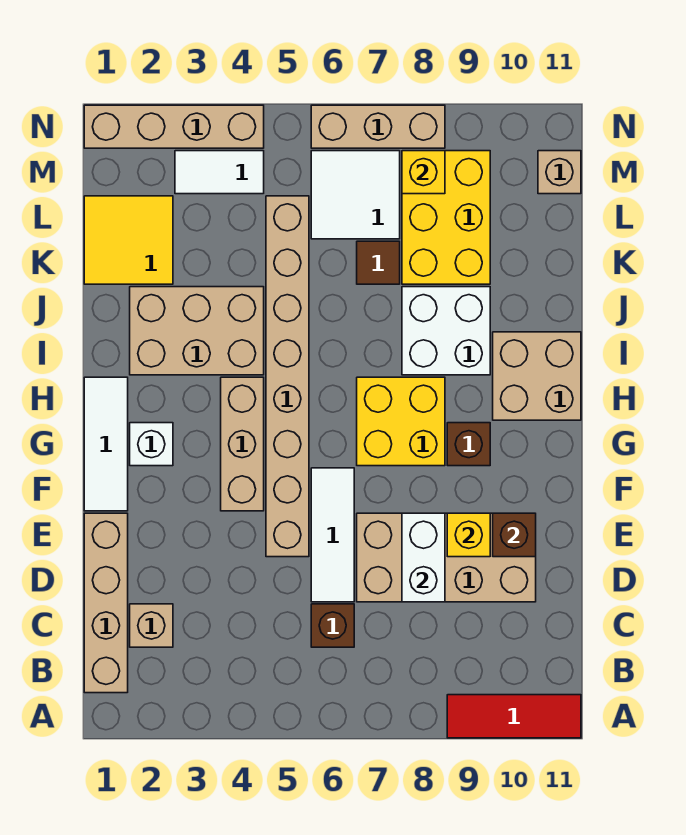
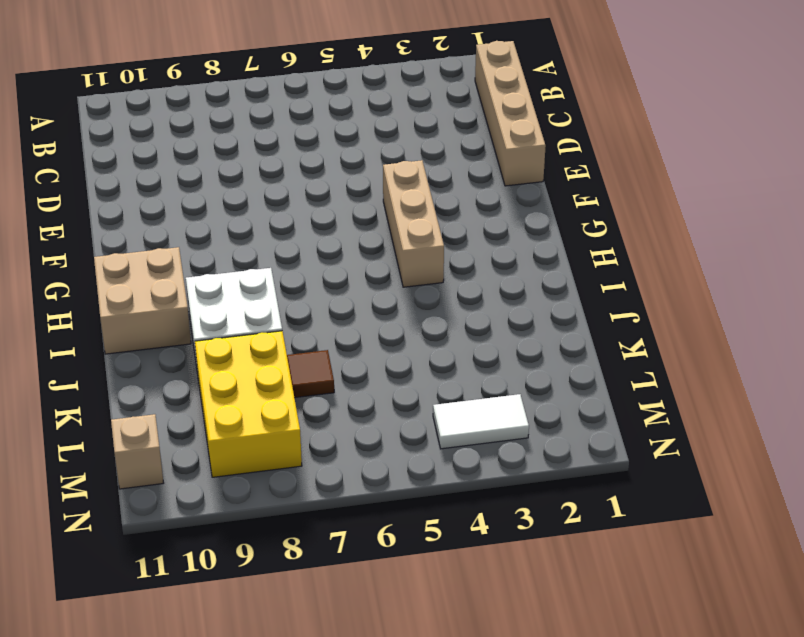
none -> red 1x3 tile [447,695,581,738]
none -> tan 1x1 brick [130,604,173,647]
none -> brown 1x1 brick [311,604,354,647]

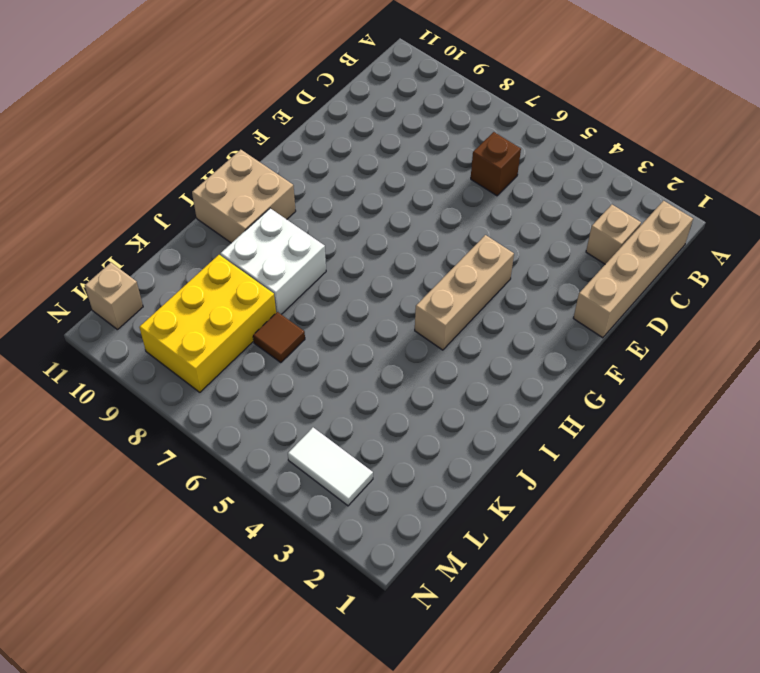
none -> red 1x3 tile [447,695,581,738]
none -> white 1x3 tile [311,468,354,602]
none -> tan 2x4 brick [357,513,536,602]

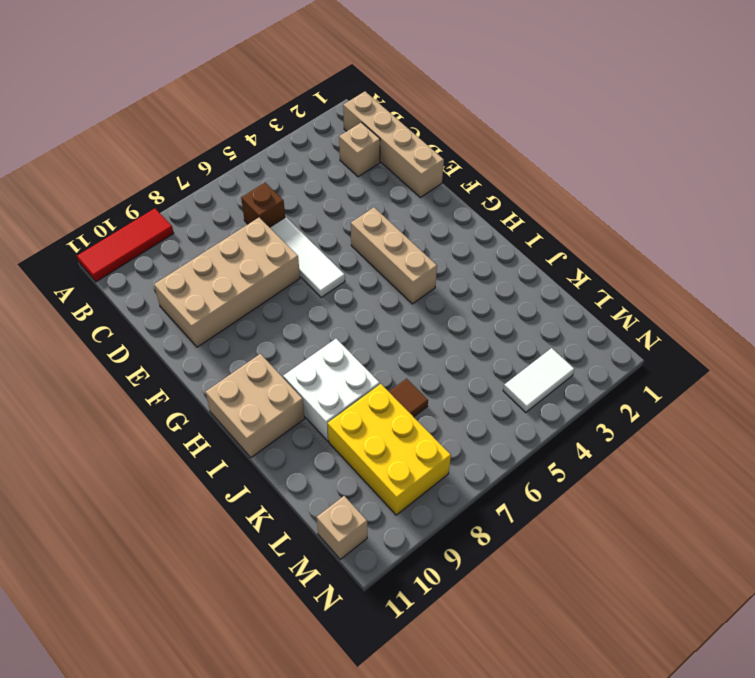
none -> tan 1x8 brick [266,196,309,557]
none -> white 1x3 tile [84,377,128,511]
none -> white 1x1 brick [130,423,173,466]

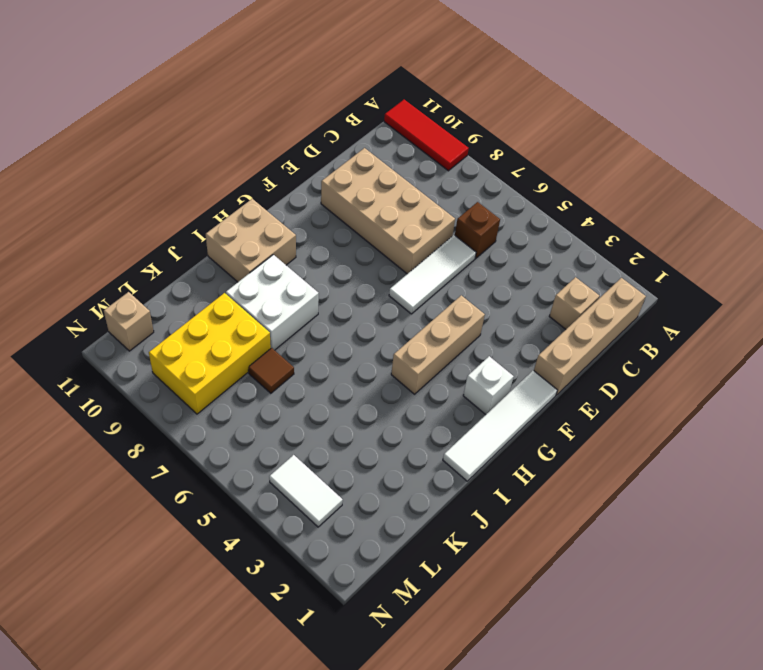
white 1x4 tile [443,371,557,481] -> white 1x3 tile [84,377,128,511]
none -> tan 1x8 brick [266,196,309,557]
none -> yellow 2x2 brick [357,377,445,466]
none -> brown 1x1 brick [447,423,490,466]

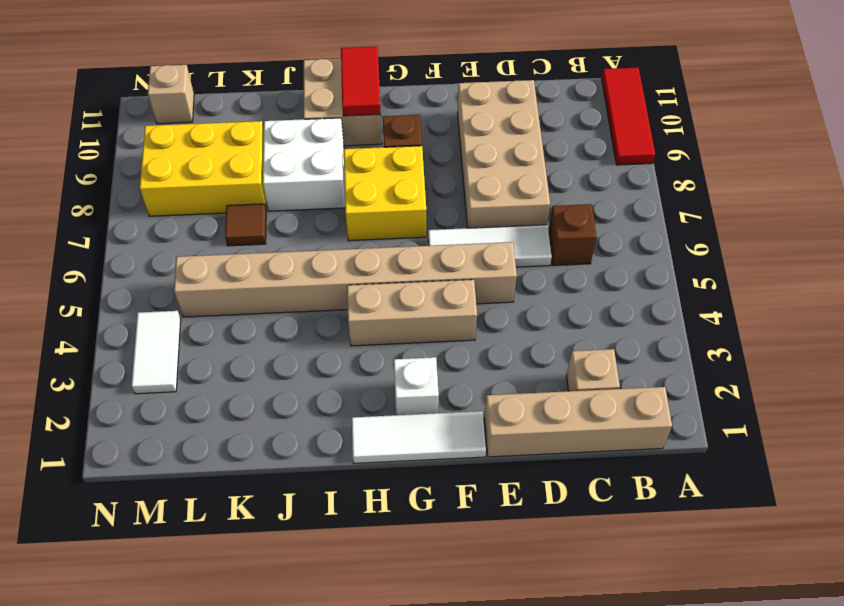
red 1x2 tile [341,47,381,116] -> none
none -> tan 2x3 brick [130,287,264,375]
none -> yellow 2x2 tile [84,196,173,284]
none -> white 2x2 tile [311,151,400,239]

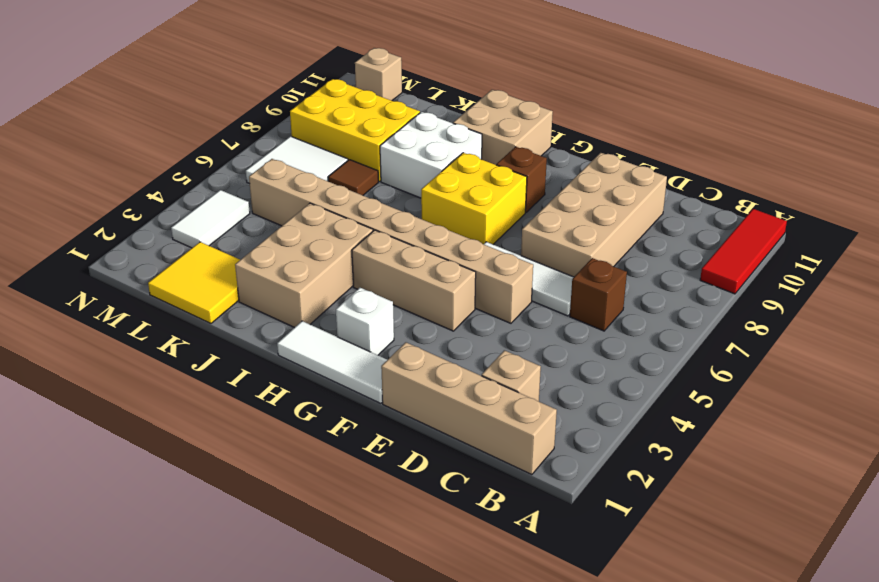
none -> tan 1x4 brick [84,105,264,148]
none -> tan 1x3 brick [311,105,445,148]
none -> white 1x2 brick [402,513,445,602]

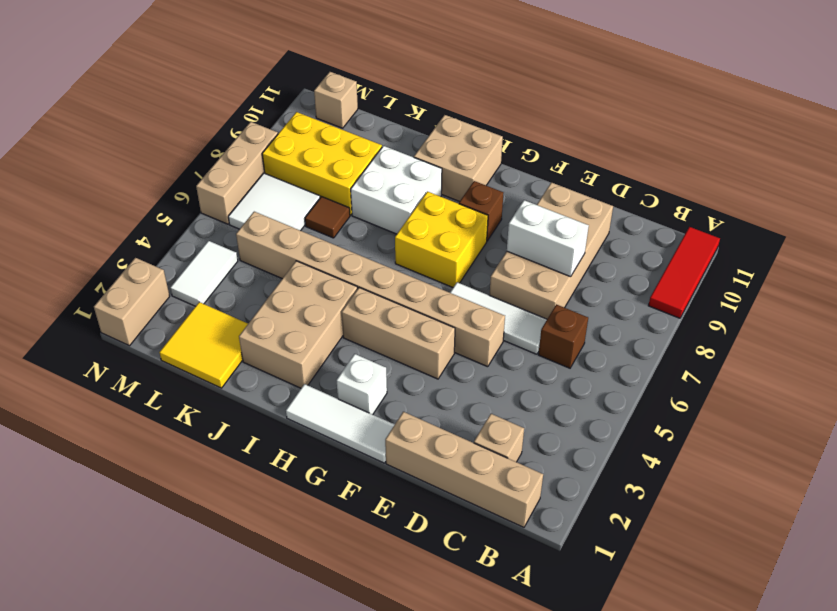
tan 1x2 brick [94,258,170,346] -> tan 1x4 brick [84,105,264,148]
none -> yellow 1x1 brick [447,513,490,557]
none -> brown 1x1 brick [493,513,536,557]
none -> yellow 1x1 brick [402,151,445,194]

